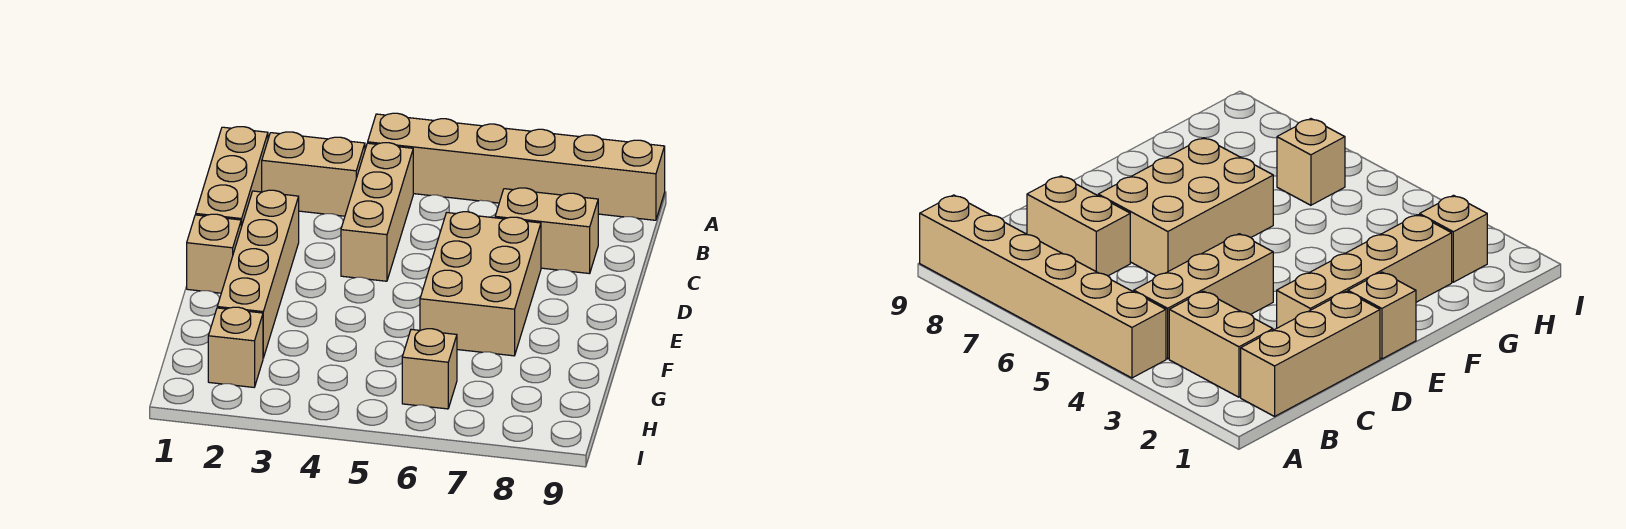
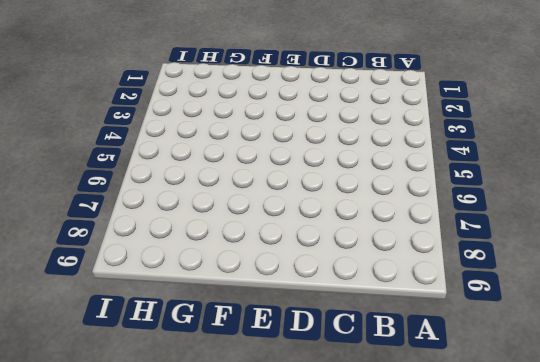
none -> tan 1x6 brick [368,113,665,220]
none -> tan 1x3 brick [196,127,268,227]

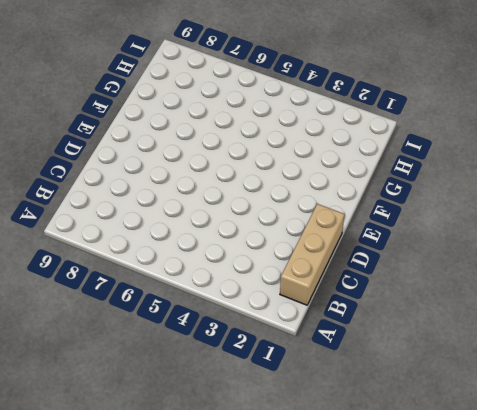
none -> tan 1x6 brick [368,113,665,220]
none -> tan 1x2 brick [262,132,365,216]

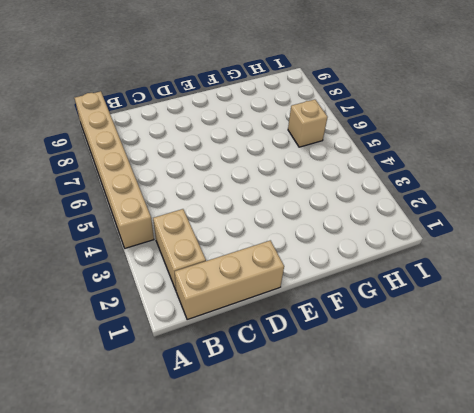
none -> tan 1x3 brick [341,143,413,281]
none -> tan 1x2 brick [495,188,598,274]

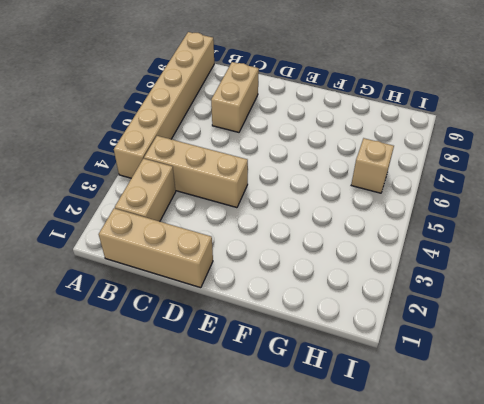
none -> tan 1x4 brick [217,190,299,358]
none -> tan 2x3 brick [420,212,541,356]

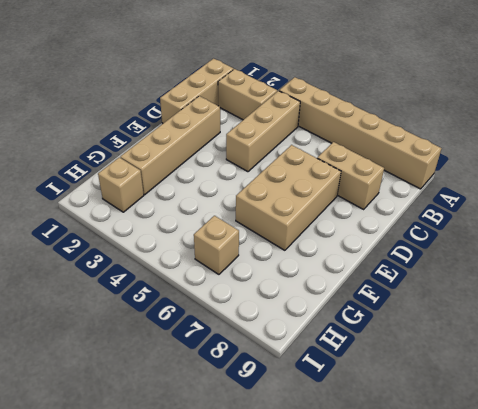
none -> tan 1x1 brick [187,214,241,293]

